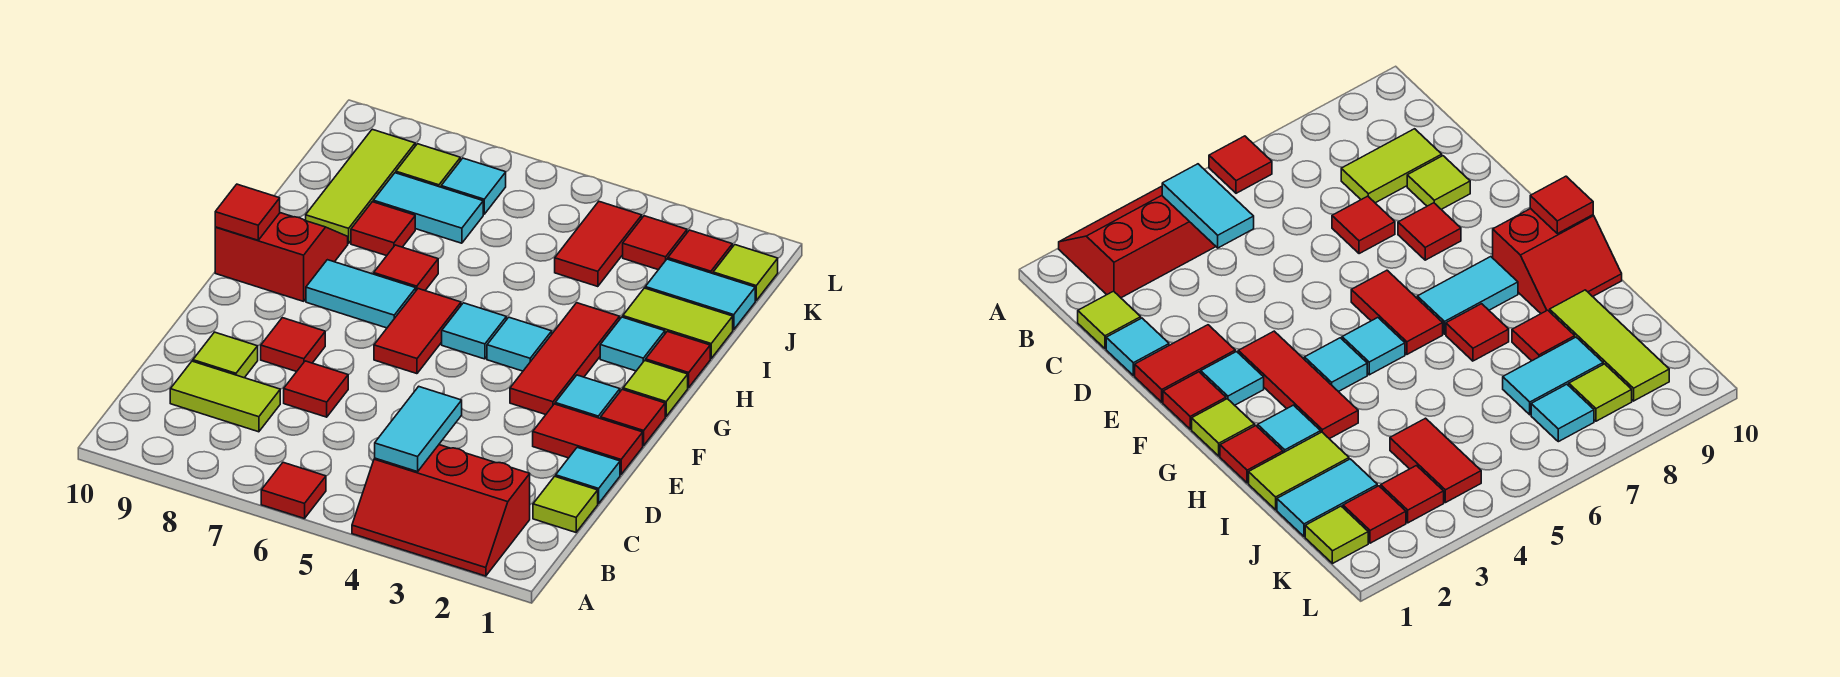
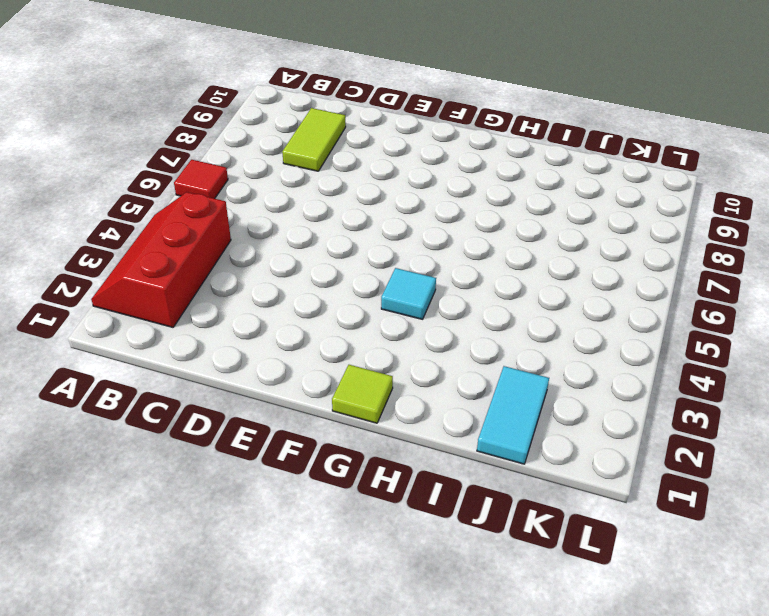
none -> lime 1x1 tile [533,476,598,532]
none -> cyan 1x1 tile [556,447,620,504]
none -> red 1x1 tile [284,361,348,417]
none -> lime 1x1 tile [193,332,258,378]

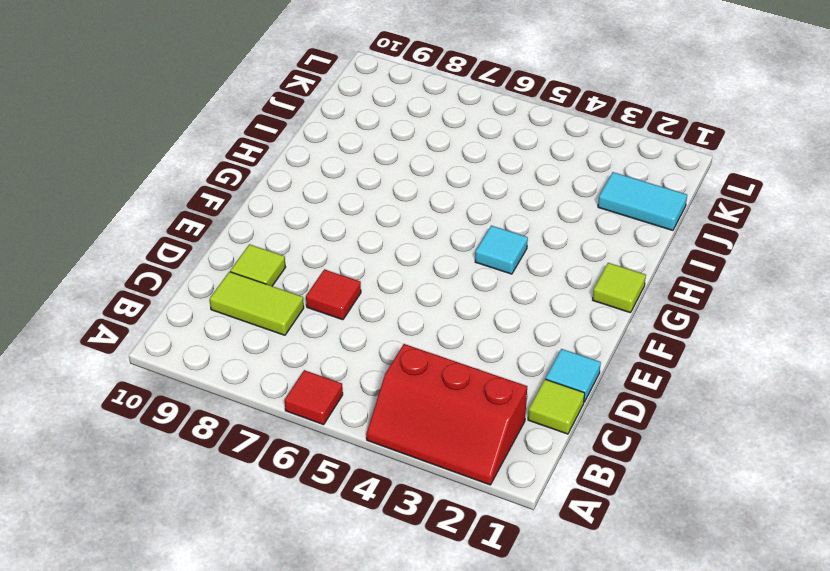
none -> red 1x2 tile [533,404,643,474]
none -> red 1x1 tile [261,318,325,372]
none -> red 1x1 tile [601,389,665,446]
none -> cyan 1x1 tile [555,375,620,419]

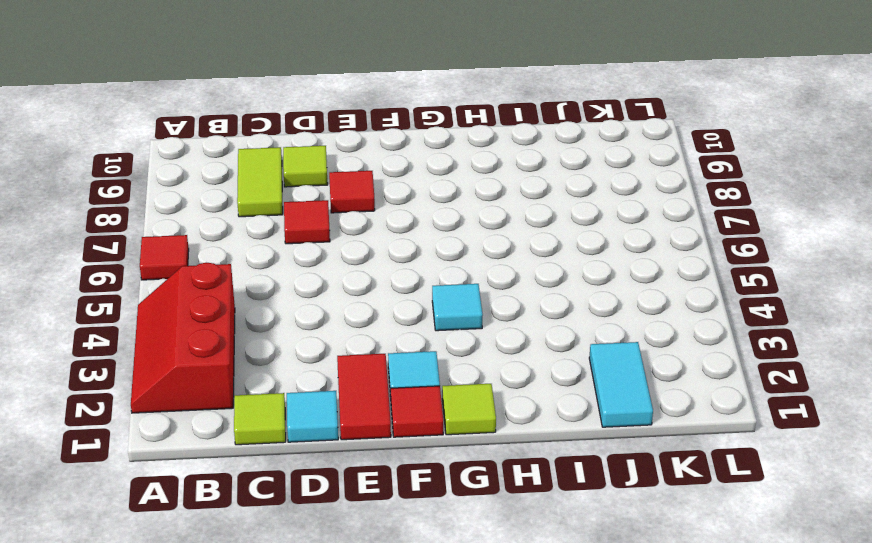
none -> red 1x3 tile [510,303,620,415]
none -> red 1x2 tile [374,289,461,374]
none -> cyan 1x1 tile [442,303,506,359]
none -> cyan 1x2 tile [306,260,416,328]

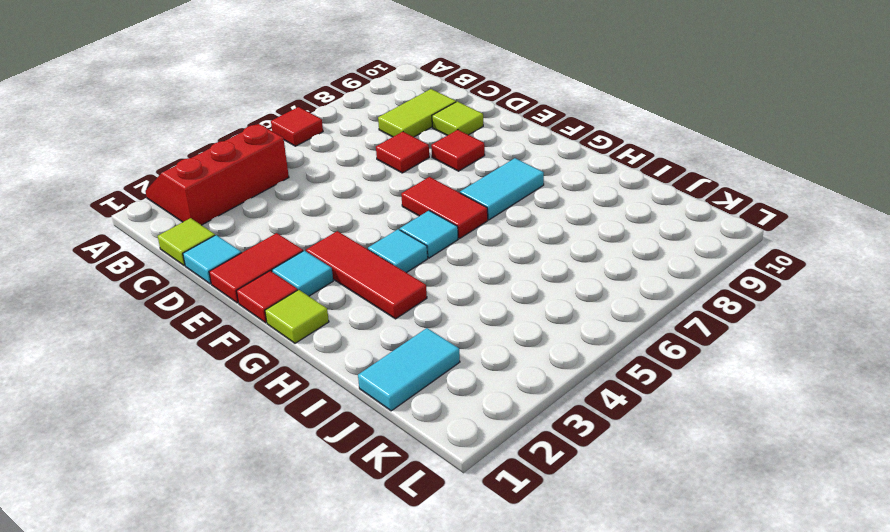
none -> red 2x2 slope [215,213,348,301]
none -> red 1x1 tile [646,332,710,388]
none -> cyan 1x1 tile [600,317,665,371]
none -> red 1x1 tile [374,245,438,290]

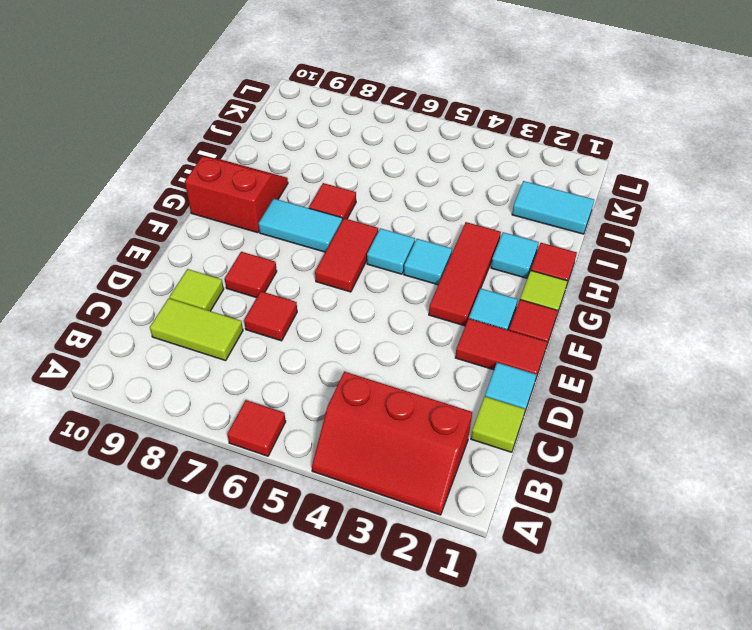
none -> lime 1x2 tile [623,288,733,359]
none -> red 1x1 tile [351,202,415,256]
none -> lime 1x3 tile [306,129,415,243]
none -> red 1x2 tile [555,202,642,287]

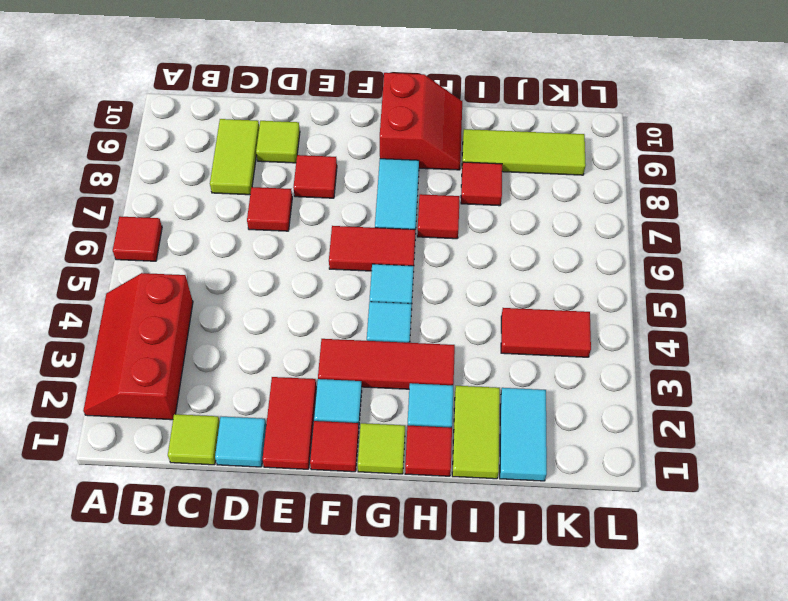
none -> cyan 1x2 tile [373,173,483,243]
none -> lime 1x1 tile [713,245,778,301]
none -> red 1x1 tile [668,230,732,274]
none -> red 1x1 tile [623,216,687,270]

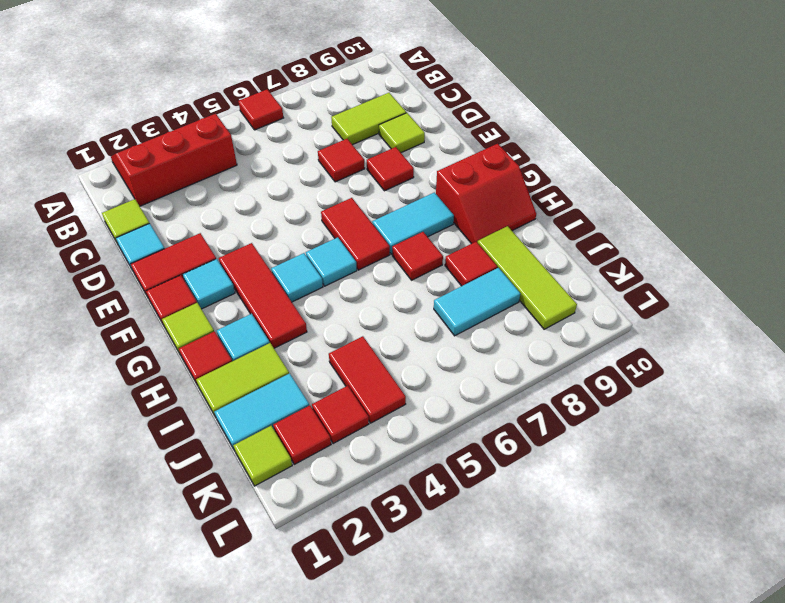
none -> cyan 1x1 tile [441,158,506,214]
none -> lime 1x1 tile [396,144,460,187]
none -> cyan 1x2 tile [375,386,462,472]
none -> red 1x1 tile [215,184,280,240]

